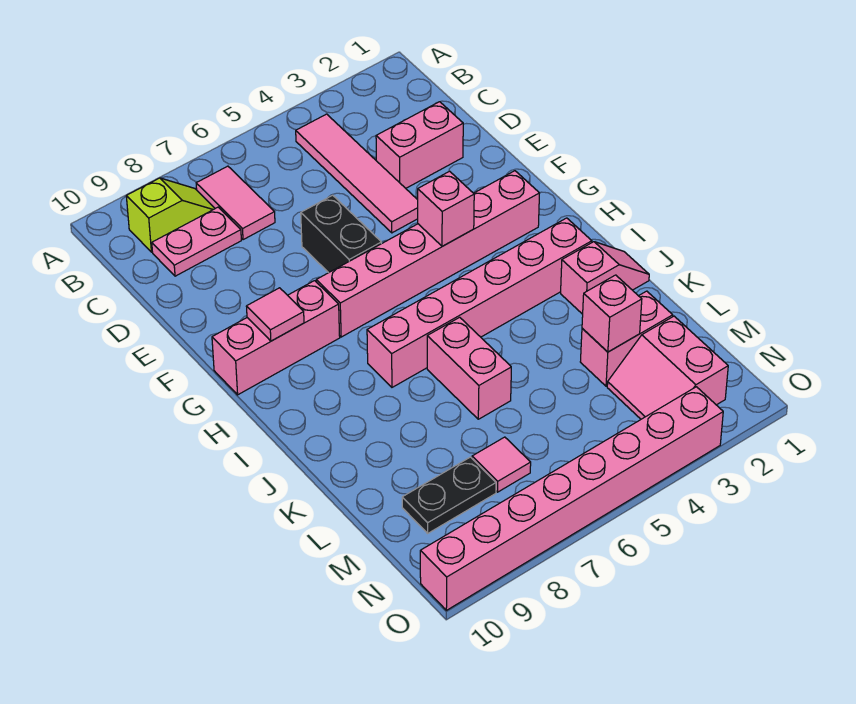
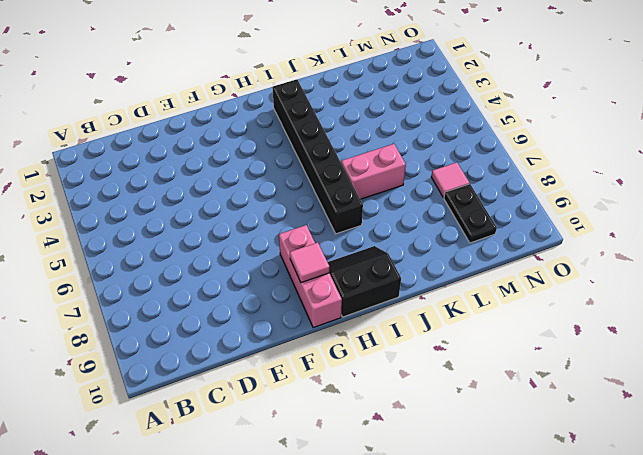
black 2x2 slope [328,246,401,317] -> none
black 1x6 brick [273,79,363,234] -> pink 1x6 brick [367,218,592,387]
none -> pink 1x4 tile [296,114,418,233]
none -> pink 1x2 tile [196,166,275,240]
none -> lime 1x2 slope [126,178,215,252]

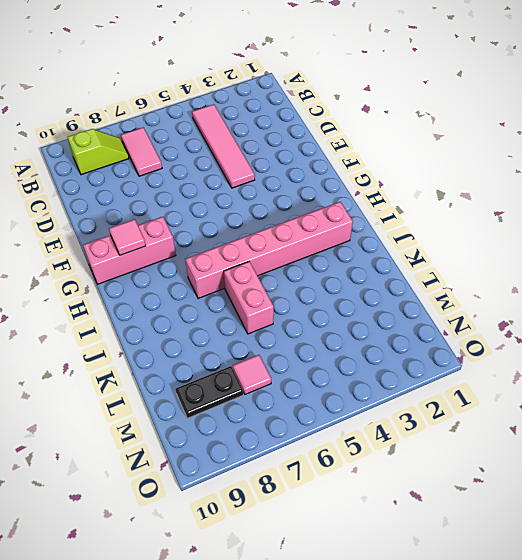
none -> pink 1x2 plate [152,207,241,276]
none -> pink 1x2 brick [376,102,463,188]
none -> black 1x2 brick [301,195,381,273]

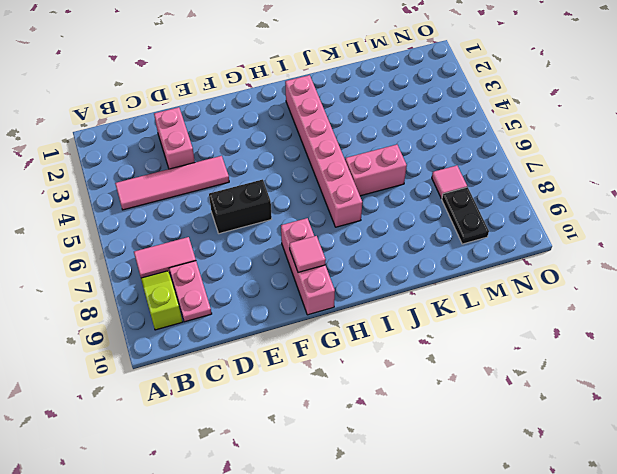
none -> pink 1x6 brick [316,171,540,337]
none -> pink 1x2 slope [561,242,649,314]
none -> pink 1x2 brick [580,291,673,386]

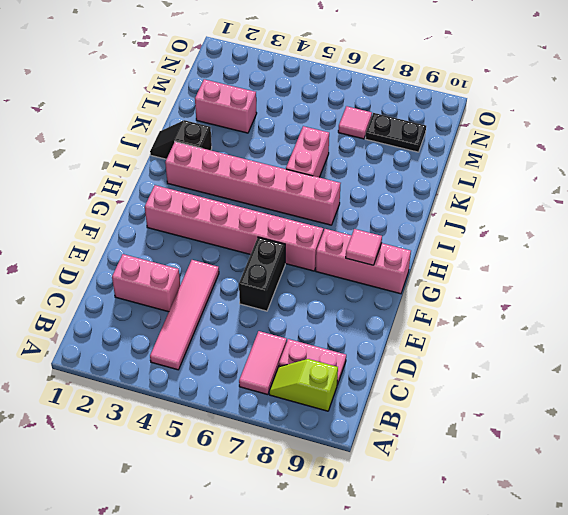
black 1x2 slope [150,120,212,159] -> pink 1x2 slope [561,242,649,314]
none -> pink 2x2 slope [607,316,728,419]
none -> pink 1x8 brick [420,387,723,610]
none -> pink 1x1 brick [418,171,474,246]

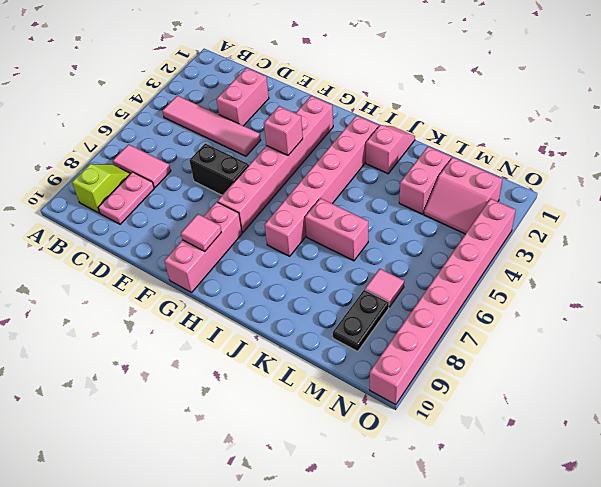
none -> pink 1x1 brick [582,275,642,352]

